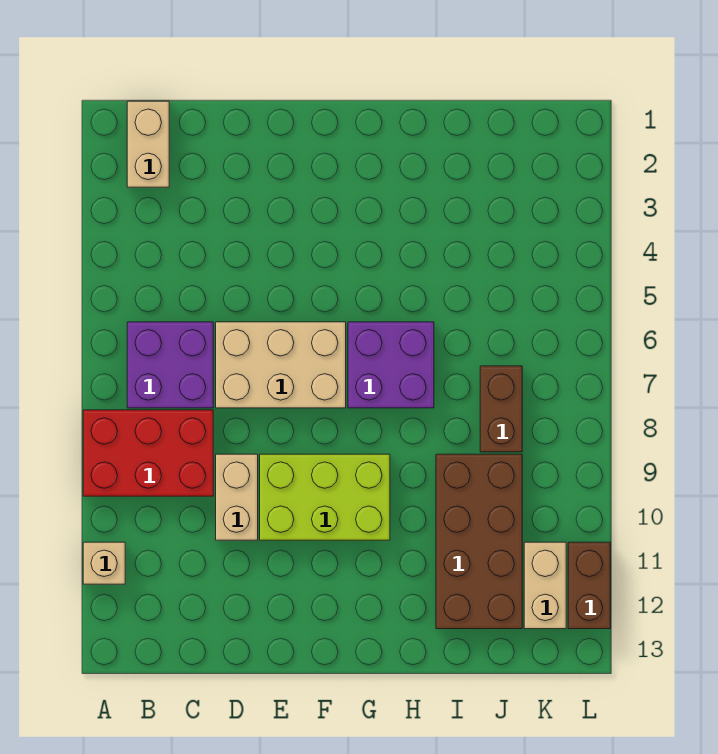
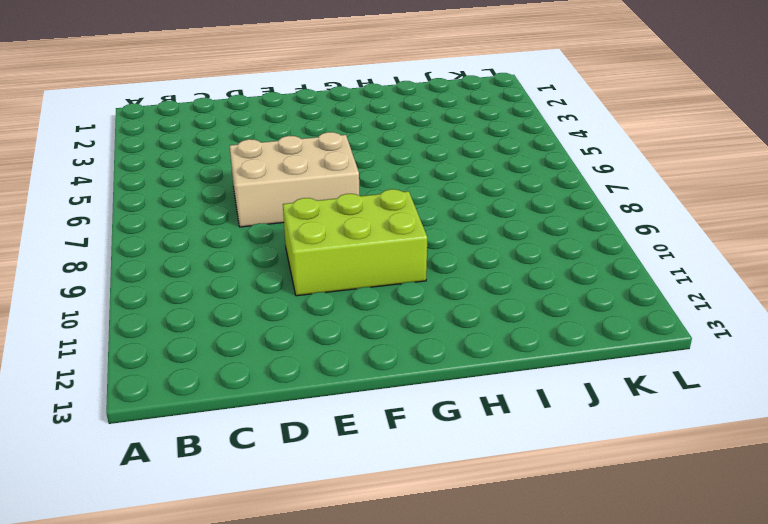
none -> red 2x3 brick [83,410,213,496]
none -> tan 1x1 brick [83,542,125,584]
none -> tan 1x2 brick [127,101,169,187]

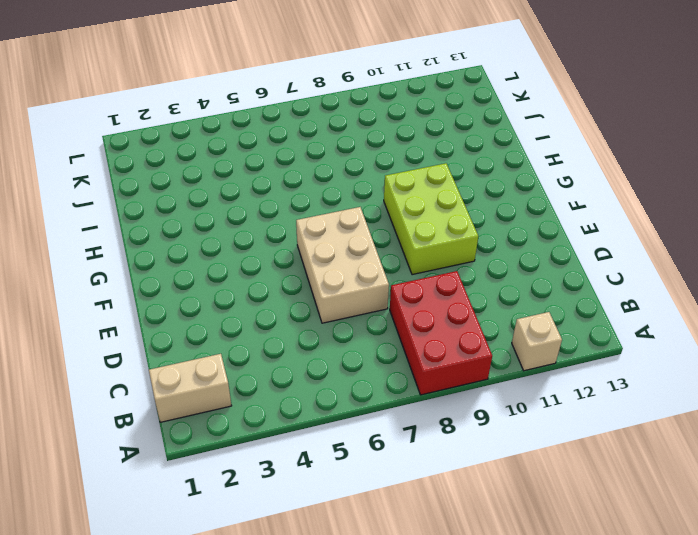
none -> purple 2x2 brick [127,322,213,408]
none -> tan 1x2 brick [216,454,258,540]
none -> purple 2x2 brick [348,322,434,408]

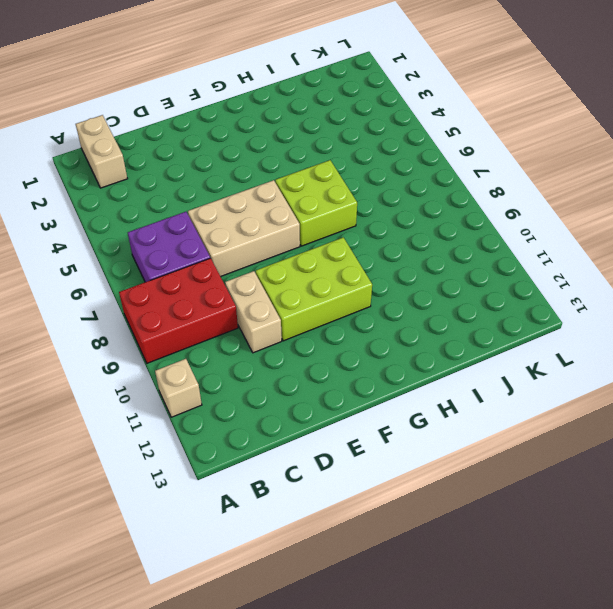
lime 2x2 brick [275,160,357,246] -> purple 2x2 brick [348,322,434,408]
none -> brown 2x4 brick [436,454,522,629]
none -> brown 1x2 brick [480,366,522,452]
none -> tan 1x2 brick [524,542,566,629]

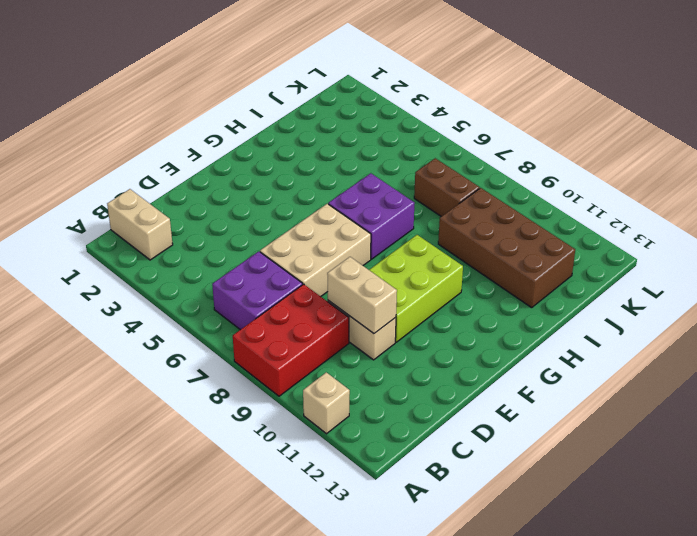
tan 1x2 brick [327,257,397,333] -> tan 1x2 brick moved to [524,542,566,629]
none -> brown 1x2 brick [568,542,610,629]

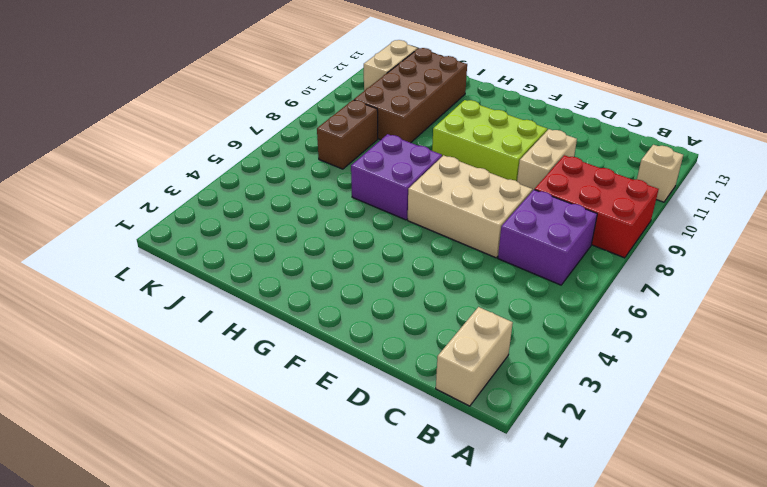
none -> brown 1x2 brick [568,542,610,629]

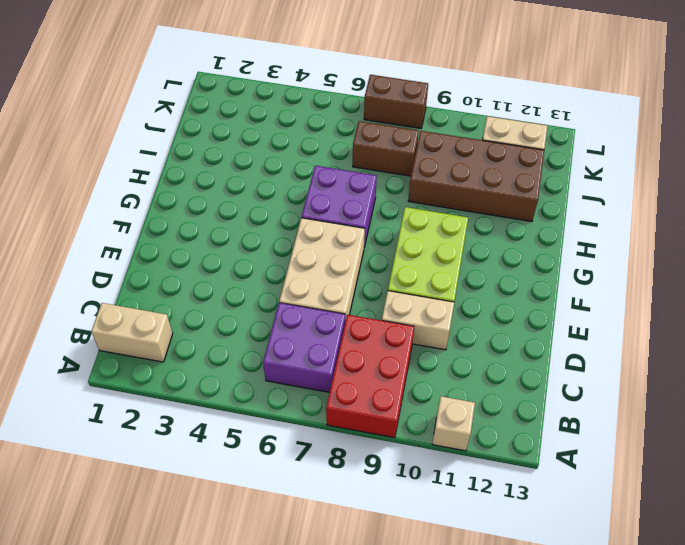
brown 1x2 brick [364,75,428,128] -> brown 1x2 brick moved to [568,542,610,629]

